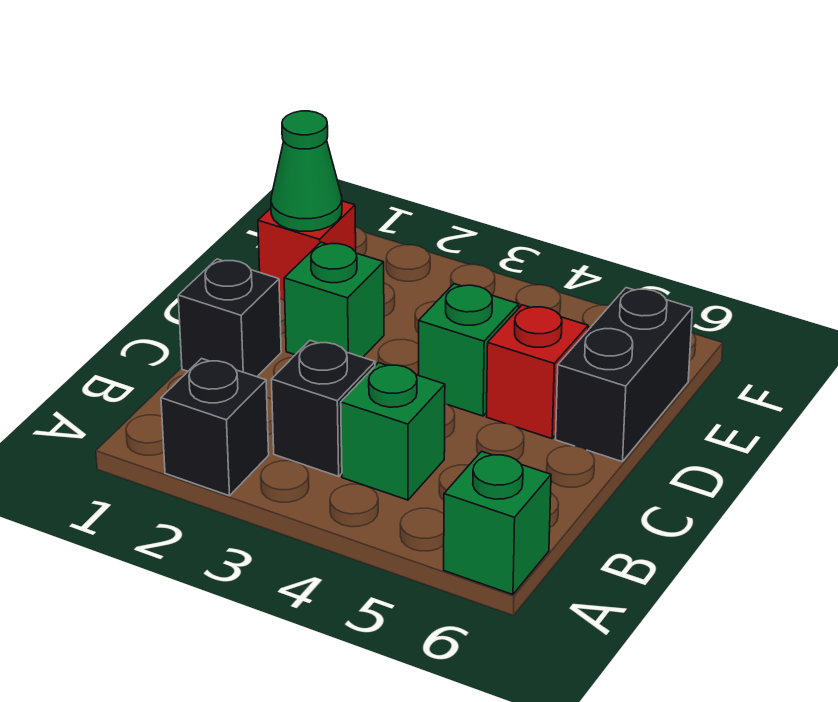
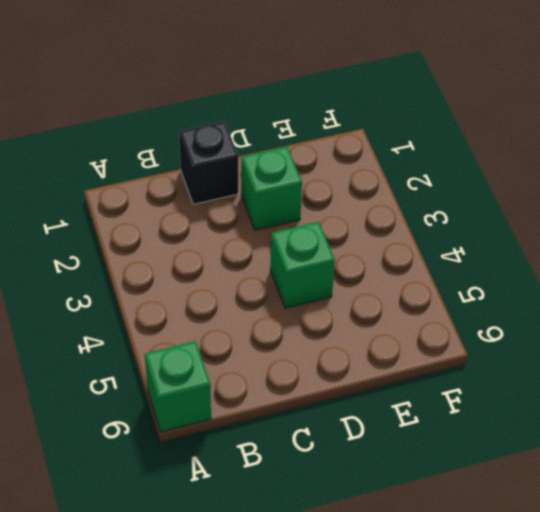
none -> black 1x1 brick [161,359,269,496]
none -> black 1x1 brick [271,341,375,476]

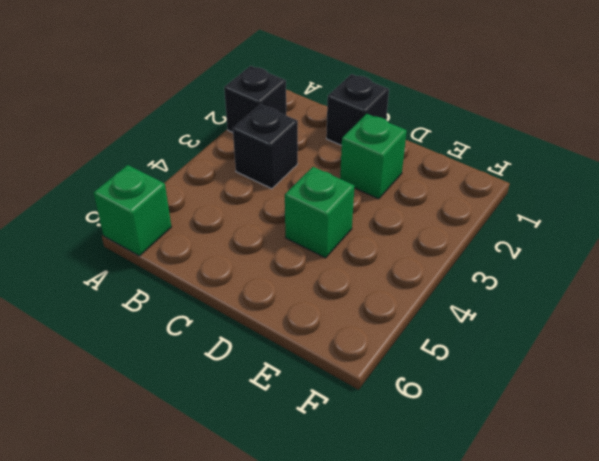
none -> green 1x1 brick [341,363,445,500]
none -> red 1x1 brick [486,305,588,439]

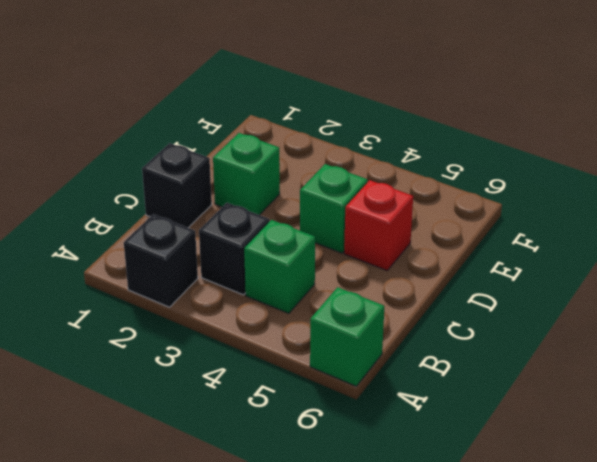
none -> black 1x2 brick [556,288,692,462]
none -> red 1x1 brick [258,201,356,301]

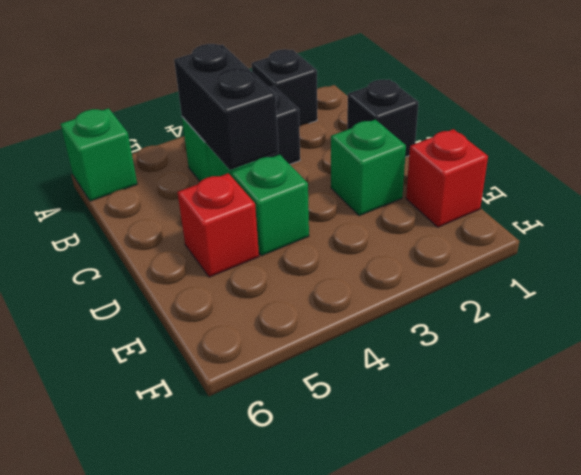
black 1x2 brick [174,44,278,170] -> black 1x2 brick moved to [556,288,692,462]
none -> green 1x1 cone [271,111,342,231]

